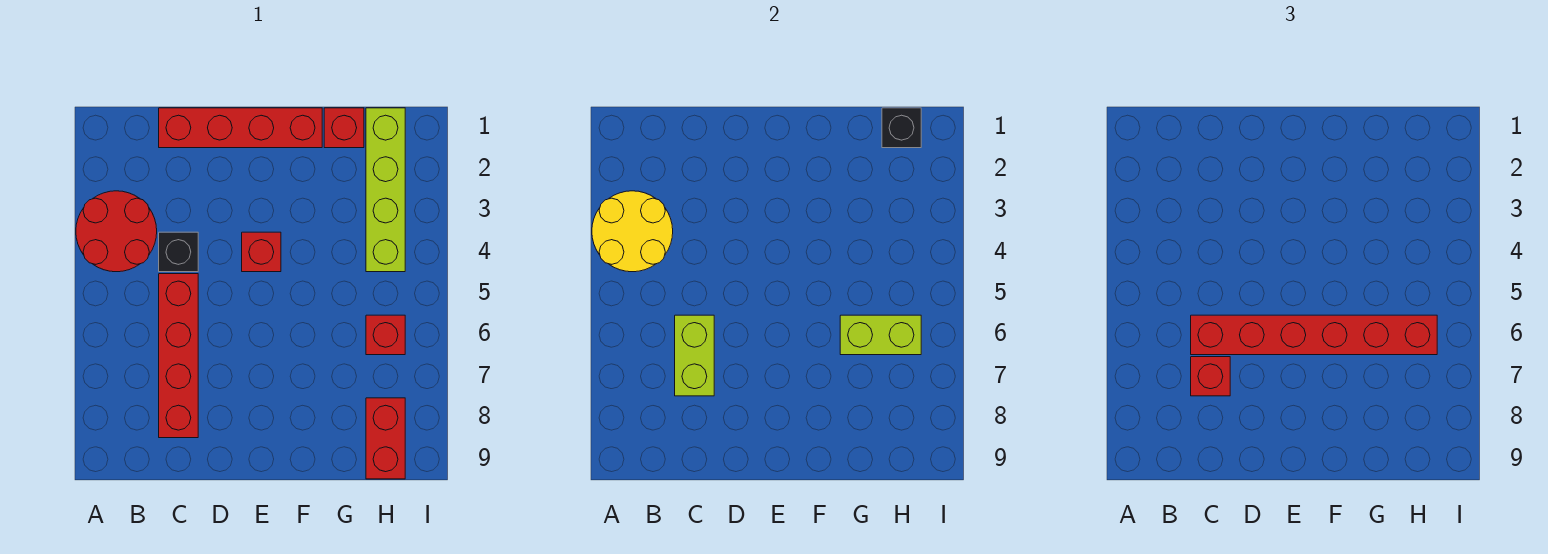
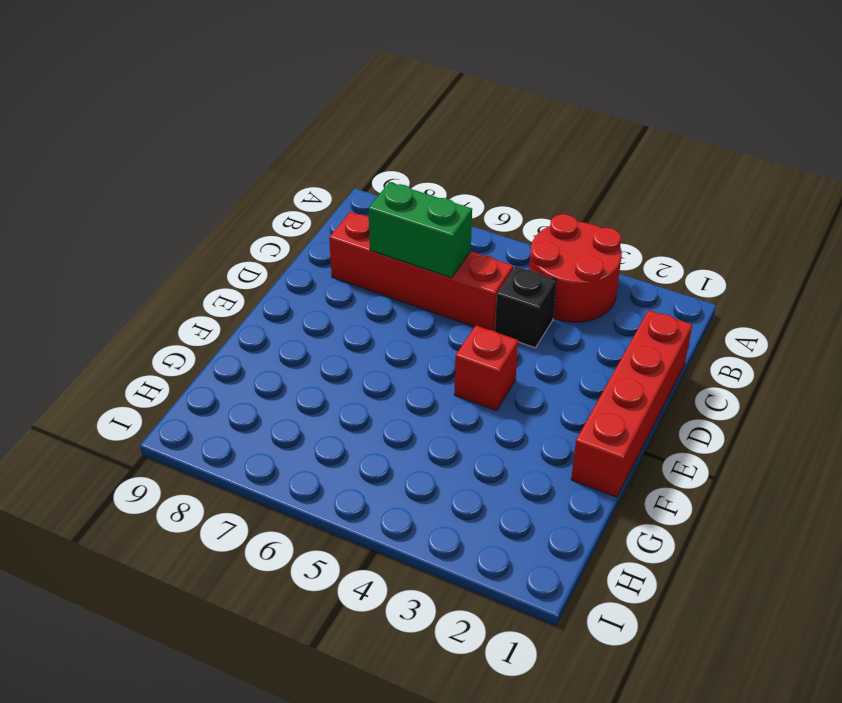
green 1x2 brick [368,182,472,278] -> lime 1x2 brick [675,315,714,396]
none -> red 1x1 brick [324,108,364,148]
none -> lime 1x4 brick [366,108,405,272]
none -> red 1x1 brick [366,315,405,355]

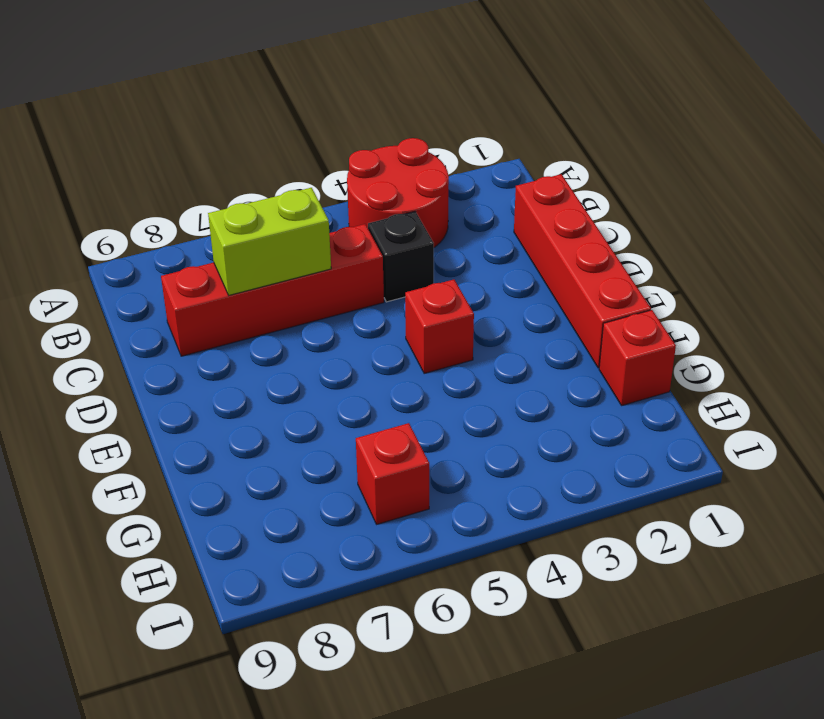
none -> lime 1x4 brick [366,108,405,272]
none -> red 1x2 brick [366,398,405,479]
none -> yellow 2x2 round brick [592,191,673,272]

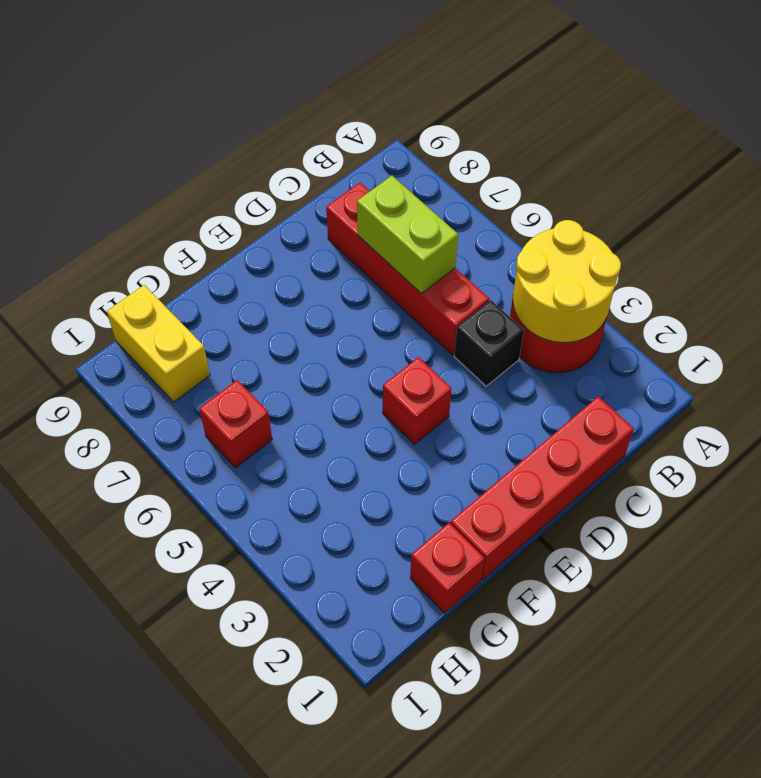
yellow 1x2 brick [107,285,210,402] -> red 1x2 brick [366,398,405,479]
none -> lime 1x4 brick [366,108,405,272]
none -> lime 1x2 brick [840,315,921,355]
none -> black 1x1 brick [882,108,921,148]

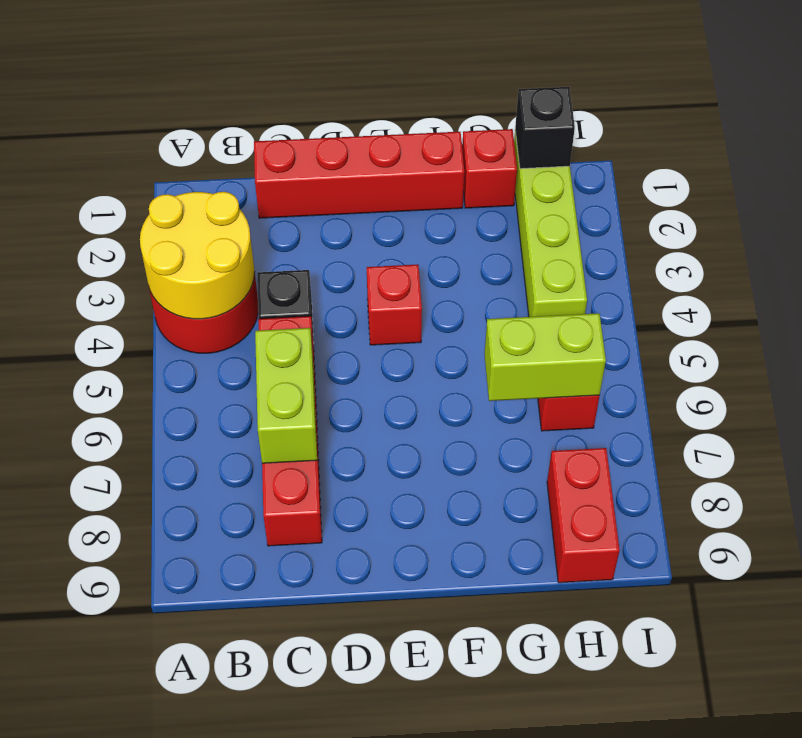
none -> red 1x6 brick [1191,315,1437,355]
none -> red 1x1 brick [1191,357,1230,396]

